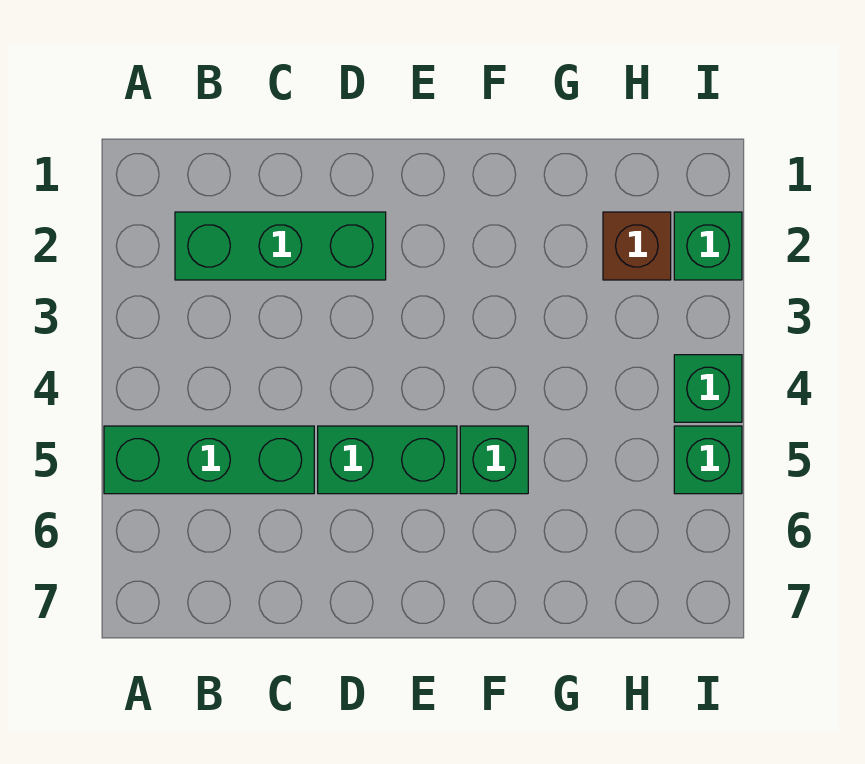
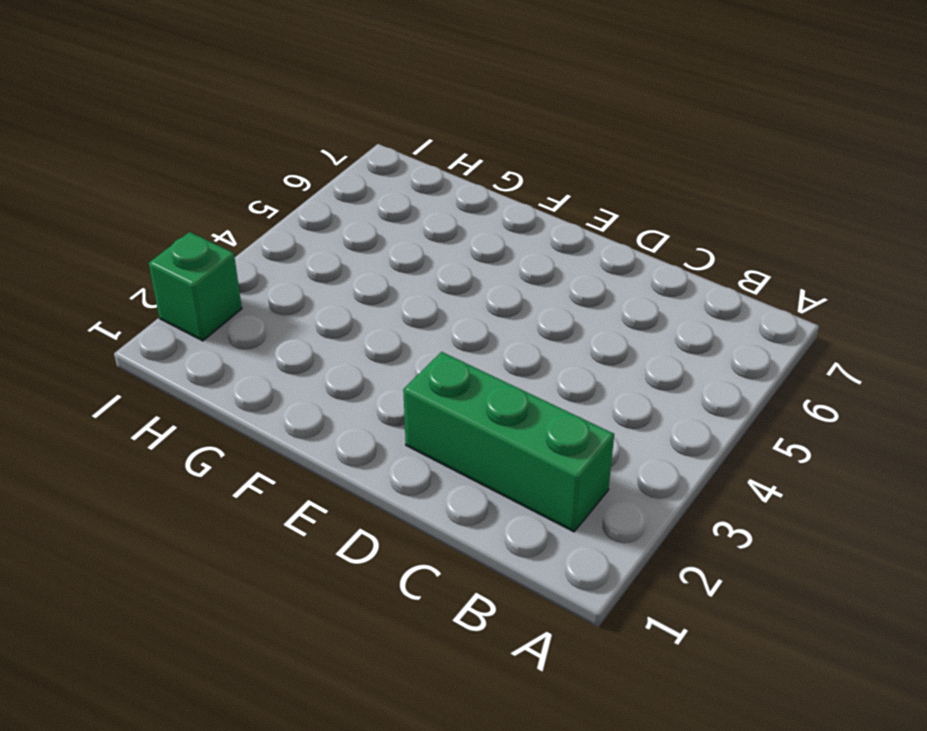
none -> green 1x3 brick [104,426,314,494]
none -> green 1x2 brick [318,426,457,494]

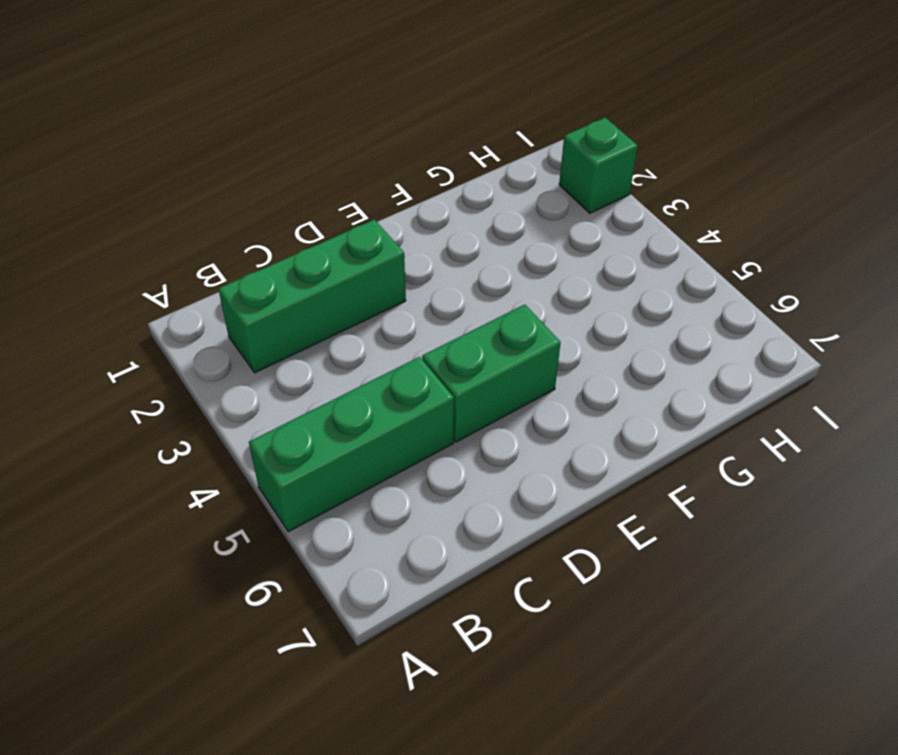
none -> green 1x1 brick [460,426,528,494]
none -> brown 1x1 brick [603,212,671,280]

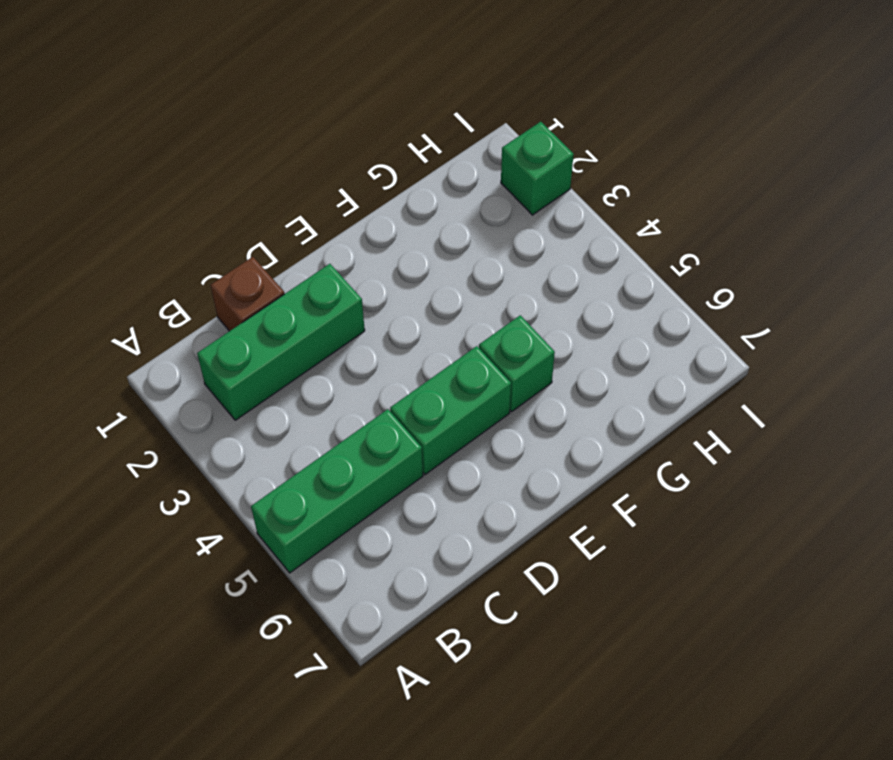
brown 1x1 brick [210,257,284,331] -> brown 1x1 brick moved to [603,212,671,280]
none -> green 1x1 brick [674,355,742,422]
none -> green 1x1 brick [674,426,742,494]

